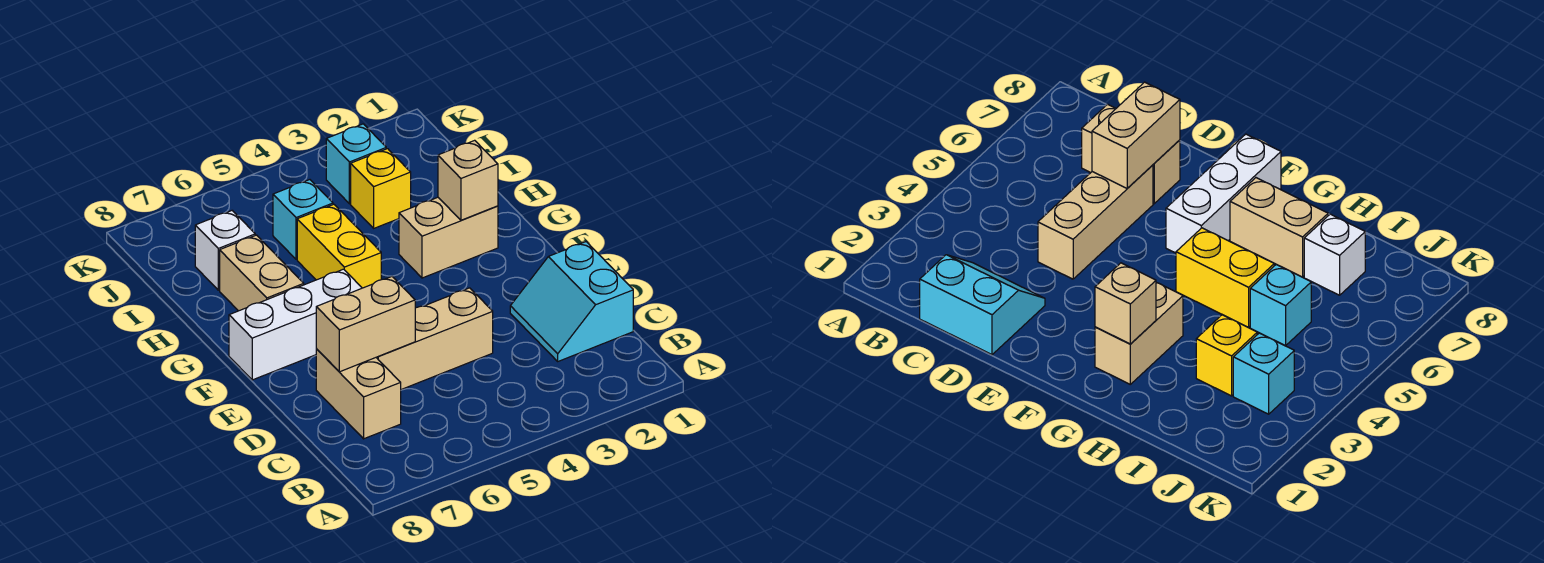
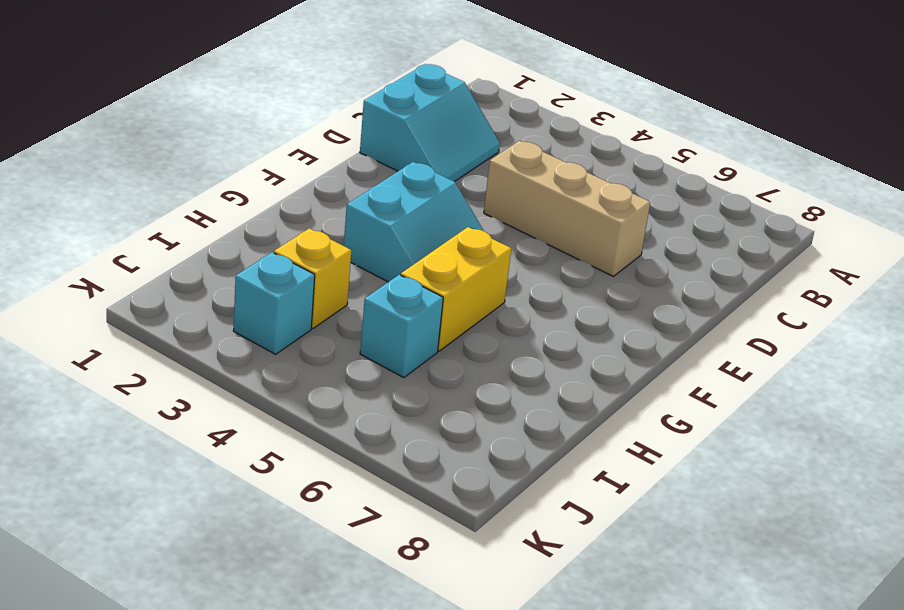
cyan 2x2 slope [344,162,484,282] -> tan 1x2 brick [399,197,498,278]
none -> tan 1x2 brick [316,349,401,439]
none -> white 1x3 brick [229,269,362,380]
none -> tan 1x2 brick [220,235,304,311]

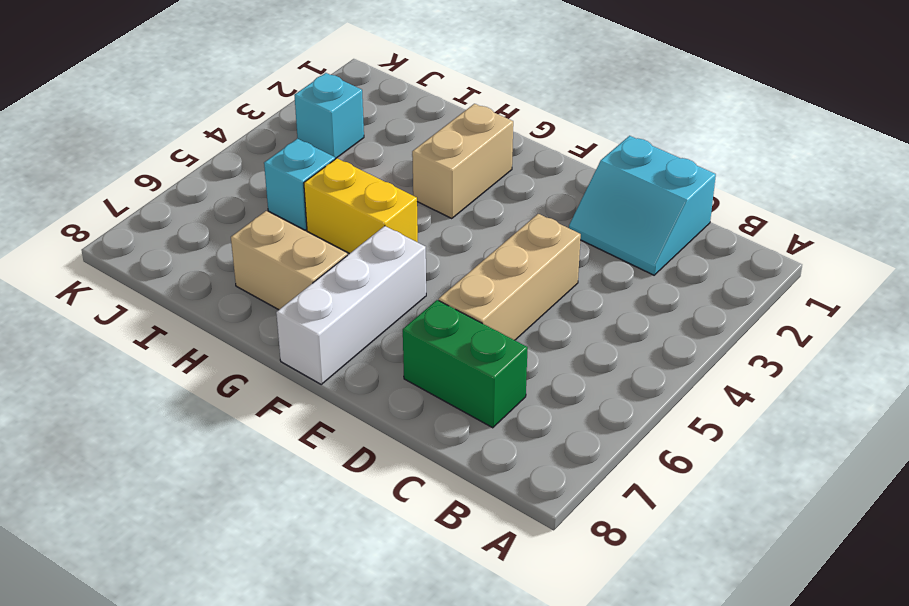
green 1x2 brick [403,300,528,428] -> tan 1x2 brick [316,349,401,439]
none -> yellow 1x1 brick [351,149,411,228]
none -> white 1x1 brick [195,211,255,290]
none -> tan 1x2 brick [316,277,415,372]

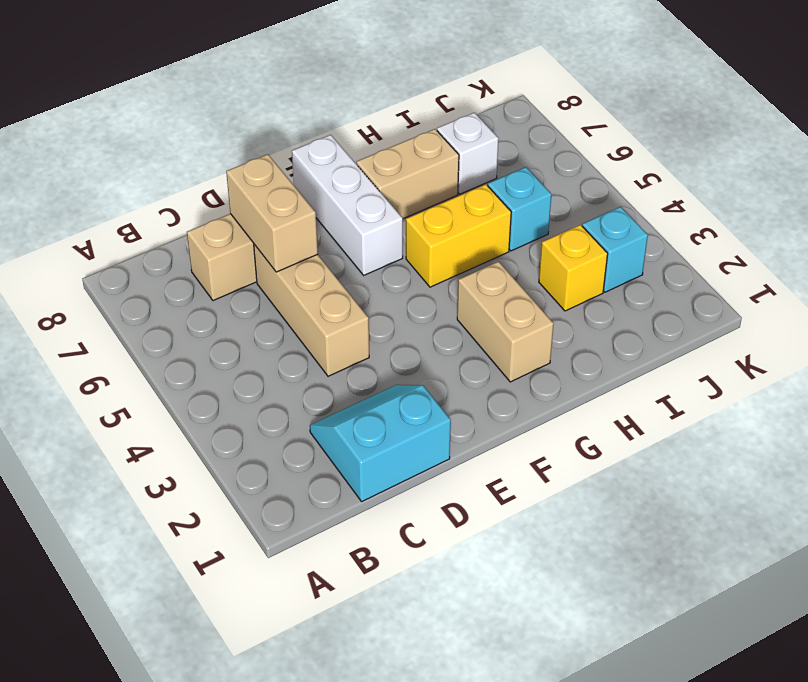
none -> tan 1x1 brick [438,140,498,220]

